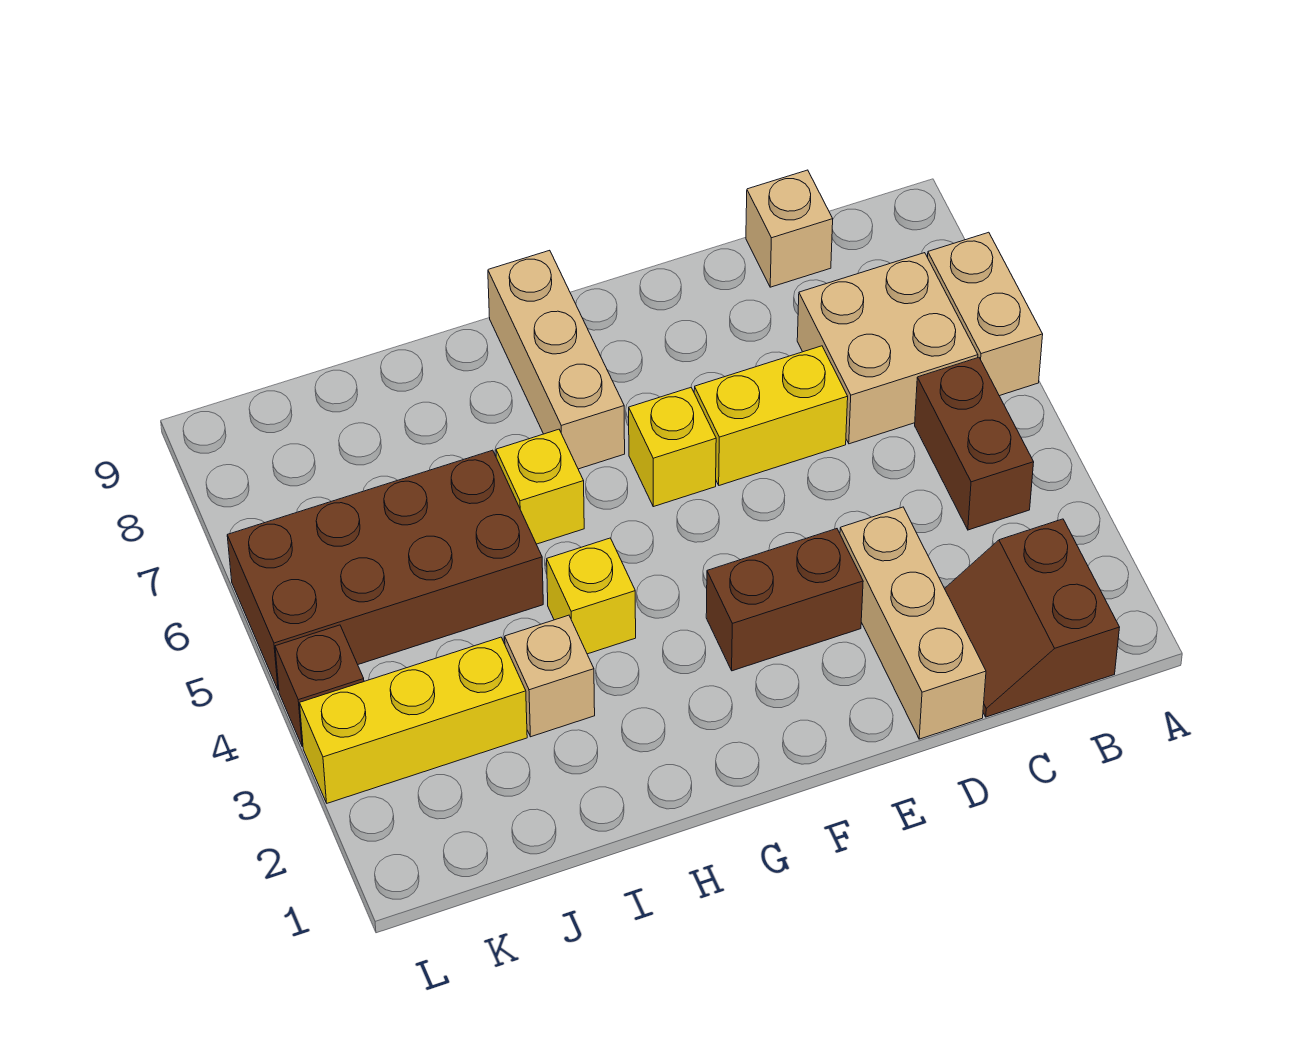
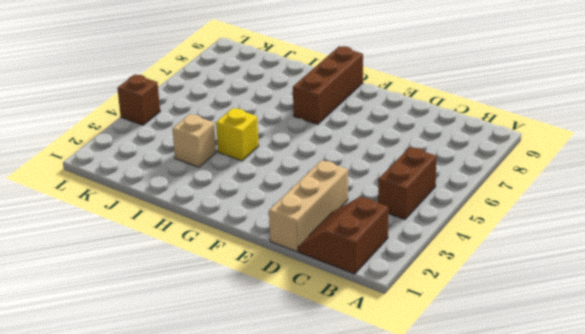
brown 1x3 brick [293,46,363,124] -> tan 1x3 brick [488,250,625,469]
none -> tan 1x2 brick [928,232,1043,396]
none -> tan 2x2 brick [797,253,978,444]
none -> tan 1x1 brick [746,170,833,287]

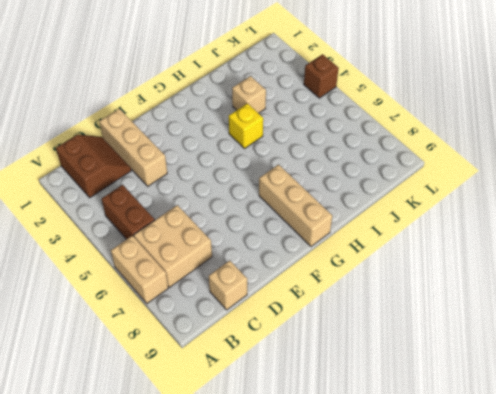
none -> yellow 1x2 brick [694,346,848,485]
none -> brown 1x2 brick [706,529,863,671]
none -> yellow 1x1 brick [629,388,716,507]

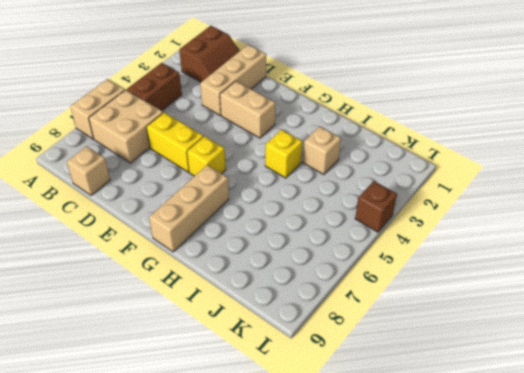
tan 1x2 brick [220,81,275,138] -> brown 1x2 brick [706,529,863,671]
none -> yellow 1x1 brick [496,429,584,544]
none -> brown 2x4 brick [227,450,543,690]
none -> yellow 1x3 brick [300,637,527,803]

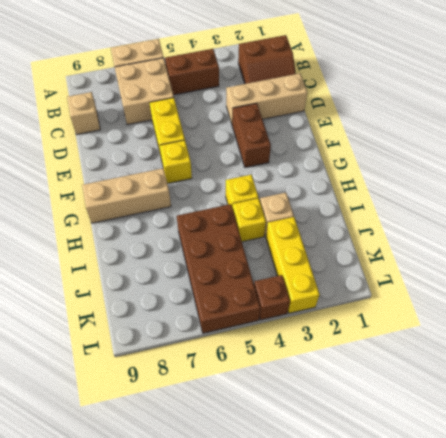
yellow 1x1 brick [232,198,266,242] -> yellow 1x1 brick moved to [496,429,584,544]

